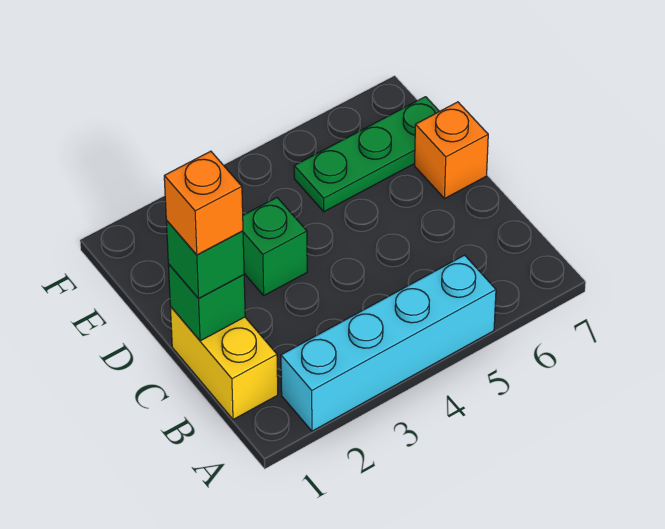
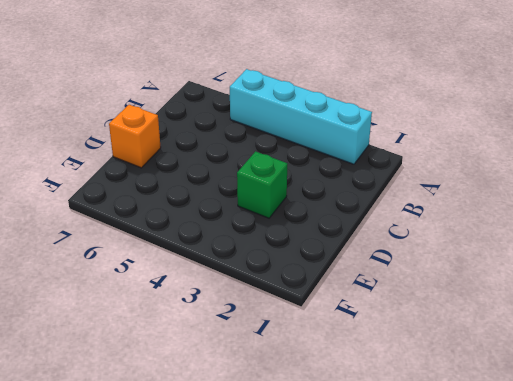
none -> yellow 1x2 brick [170,307,278,420]
none -> green 1x3 plate [294,97,439,212]

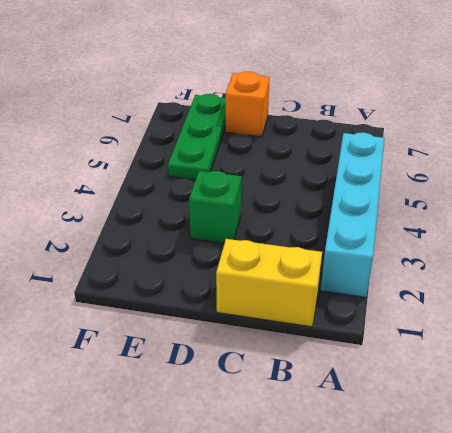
none -> green 1x1 brick [168,264,245,341]
none -> green 1x1 brick [166,220,244,298]

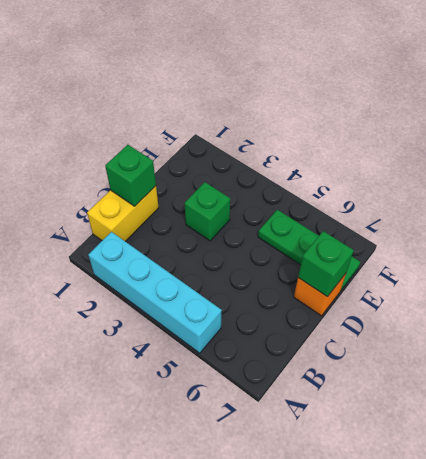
green 1x1 brick [298,231,354,297] -> green 1x1 brick moved to [166,220,244,298]
none -> orange 1x1 brick [164,151,243,255]

